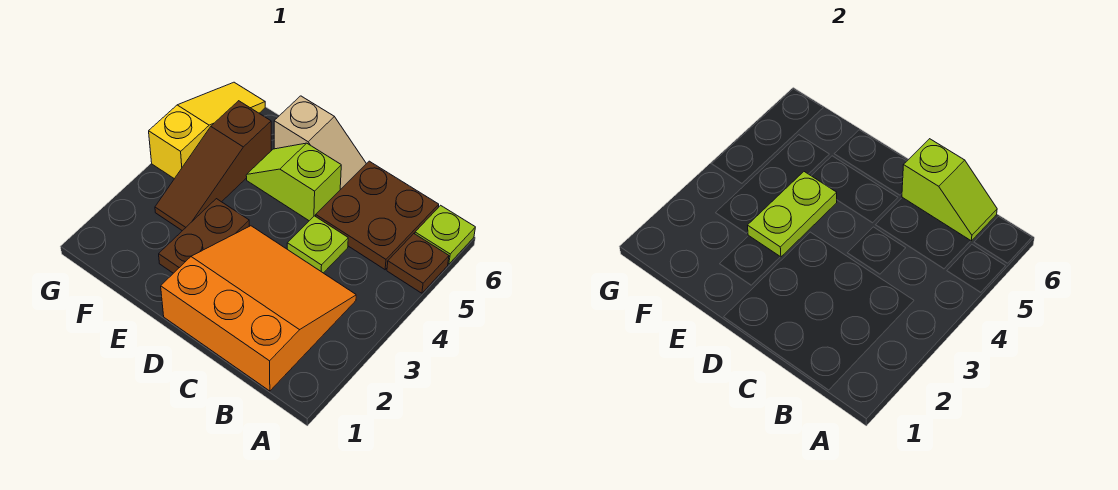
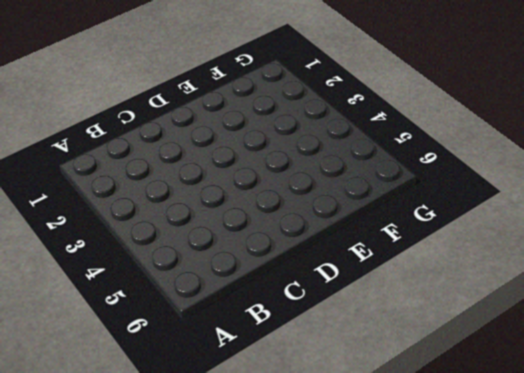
none -> brown 1x1 plate [387,234,449,293]
none -> lime 1x1 plate [415,205,475,264]
none -> orange 3x3 slope [161,226,356,391]

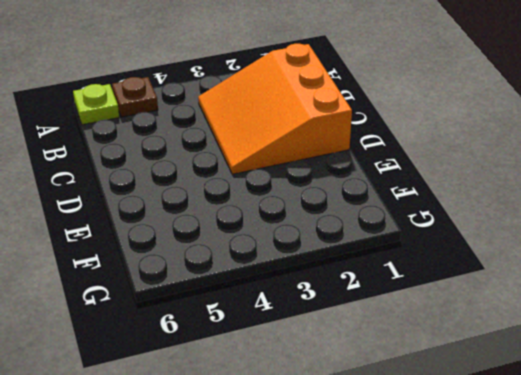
none -> brown 2x2 plate [316,161,439,270]
none -> lime 1x1 plate [287,216,348,273]
none -> lime 1x2 slope [246,143,341,221]

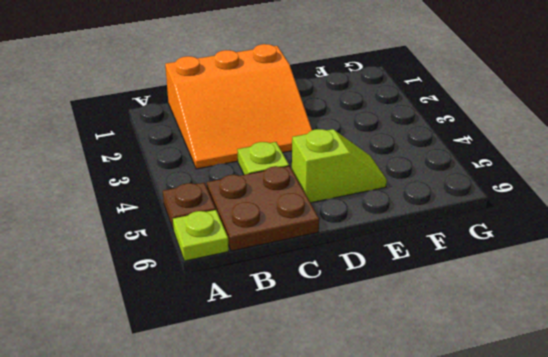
none -> tan 1x2 slope [274,96,366,189]
none -> brown 1x2 plate [159,199,249,273]
none -> brown 1x3 slope [155,101,271,231]

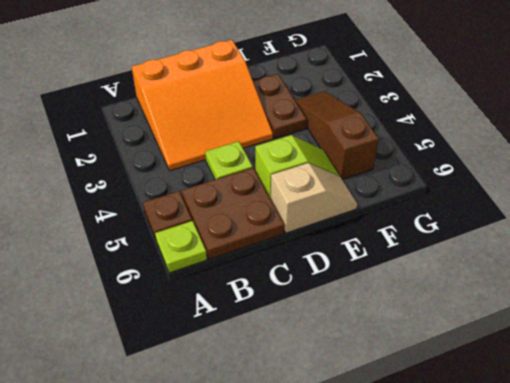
tan 1x2 slope [271,163,357,233] -> tan 1x2 slope turned to [274,96,366,189]
none -> yellow 1x3 slope [149,82,265,179]
none -> lime 1x2 slope [902,139,997,241]
none -> lime 1x2 plate [748,172,837,257]

